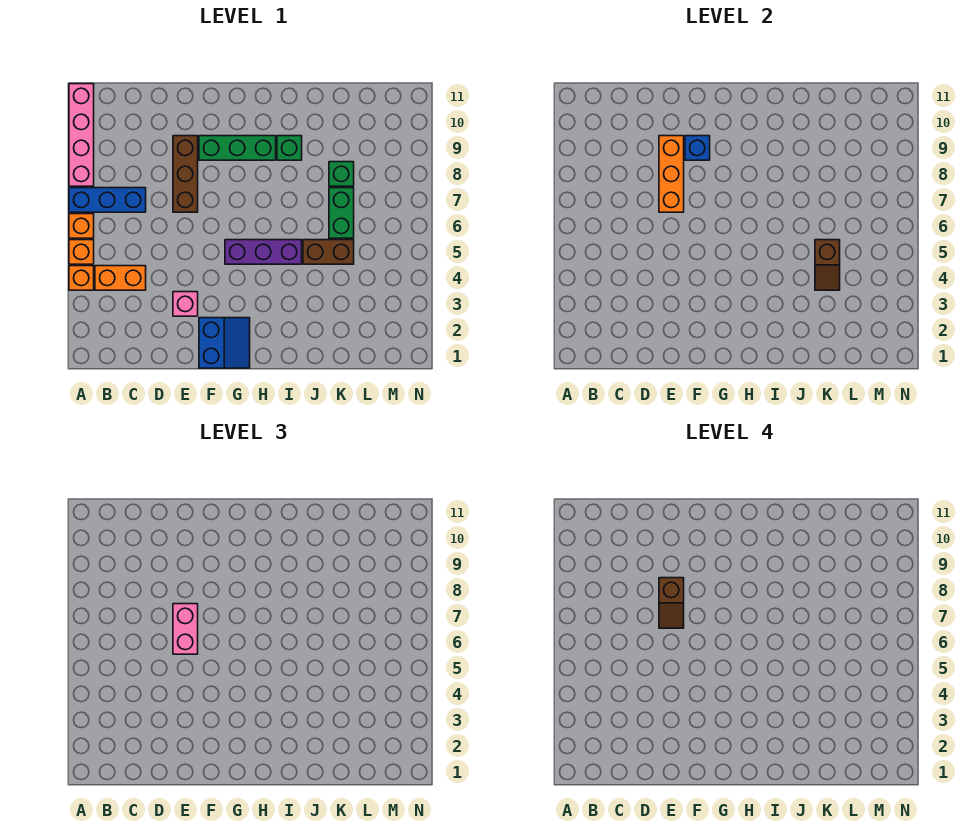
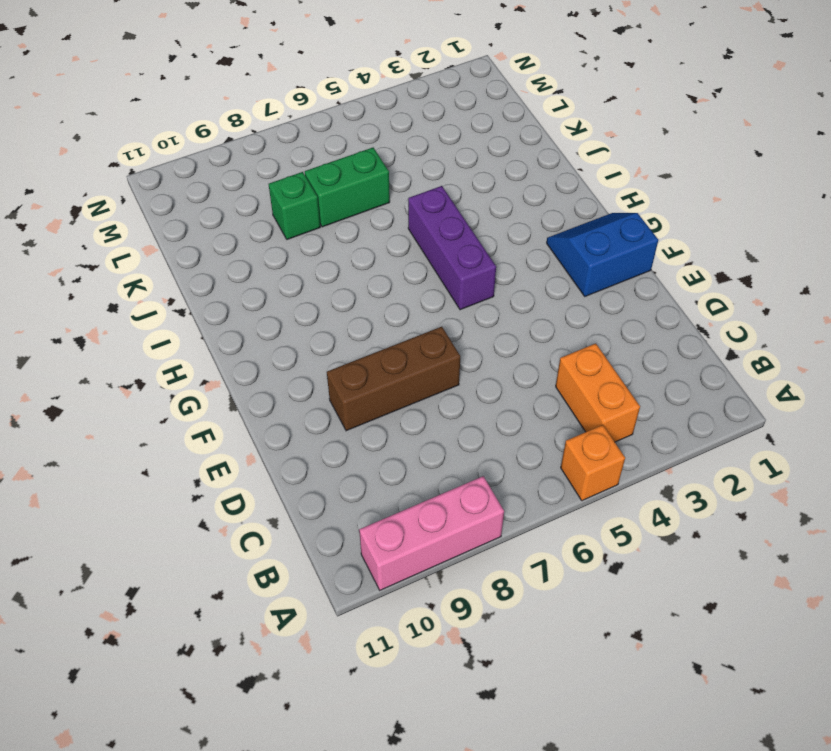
pink 1x3 brick [359,476,504,590] -> pink 1x4 brick [69,84,94,186]
none -> orange 1x1 brick [69,266,94,290]
none -> orange 1x1 brick [69,214,94,238]
none -> blue 1x3 brick [69,188,146,212]

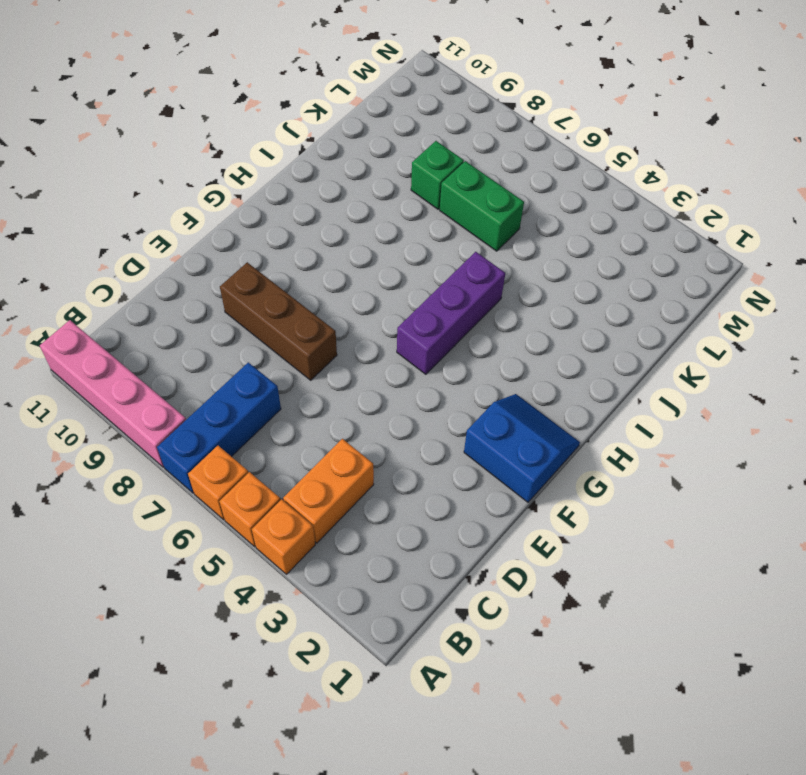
none -> pink 1x1 brick [173,292,198,316]
none -> green 1x3 brick [199,136,276,160]
none -> green 1x1 brick [277,136,302,160]

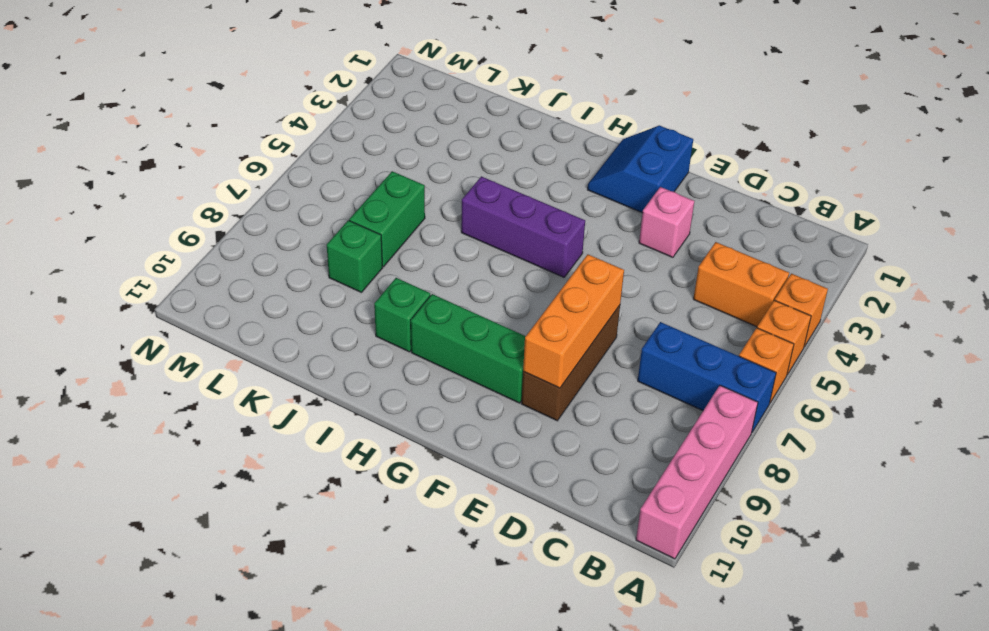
none -> brown 1x2 brick [303,240,354,264]
none -> blue 1x1 brick [685,136,710,160]
none -> brown 1x2 slope [815,240,840,290]

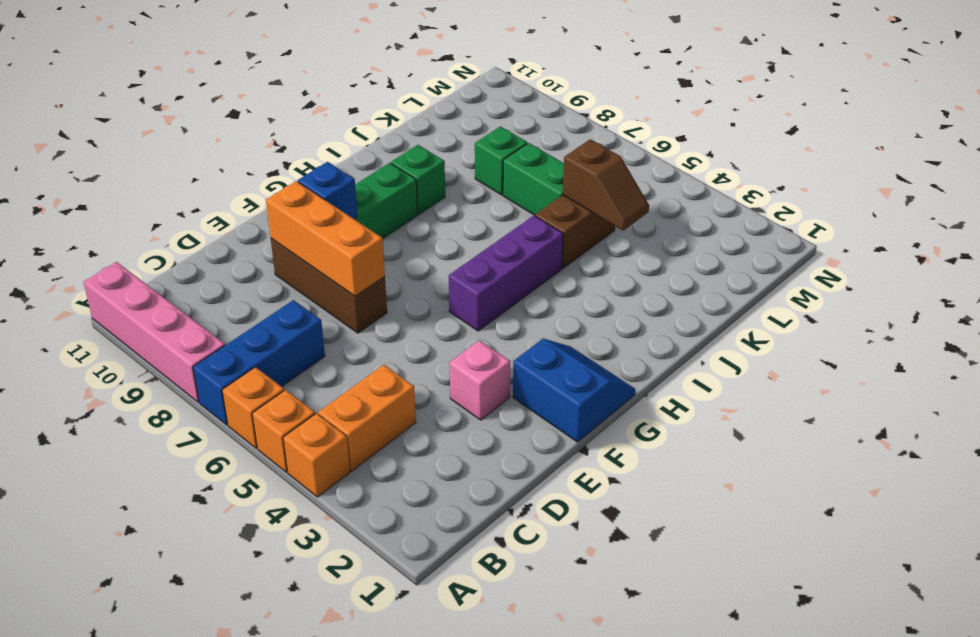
none -> pink 1x2 brick [173,604,198,654]
none -> brown 1x2 slope [659,578,684,628]

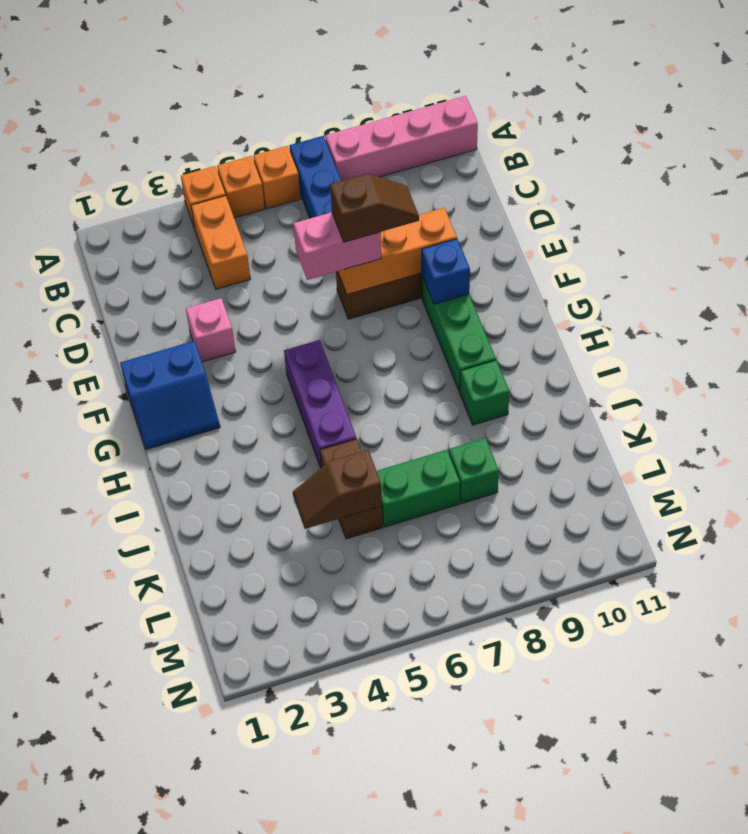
brown 1x2 slope [330,174,419,242] -> brown 1x2 slope turned to [659,578,684,628]

